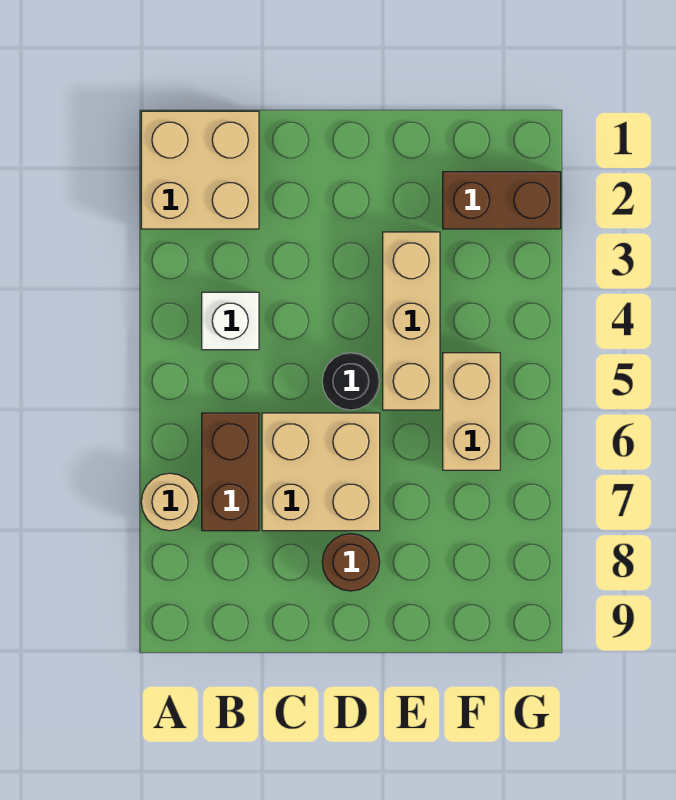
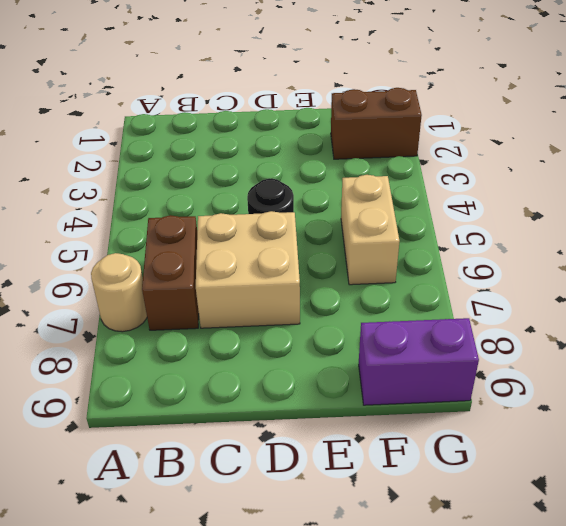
purple 1x2 brick [359,318,479,405] -> none
none -> tan 2x2 brick [141,111,259,229]
none -> white 1x1 brick [202,292,259,350]

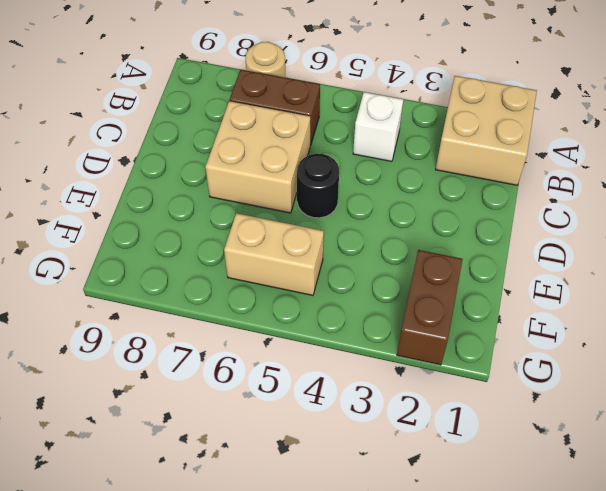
none -> brown 1x1 round brick [322,534,380,591]
none -> tan 1x3 brick [383,232,440,410]

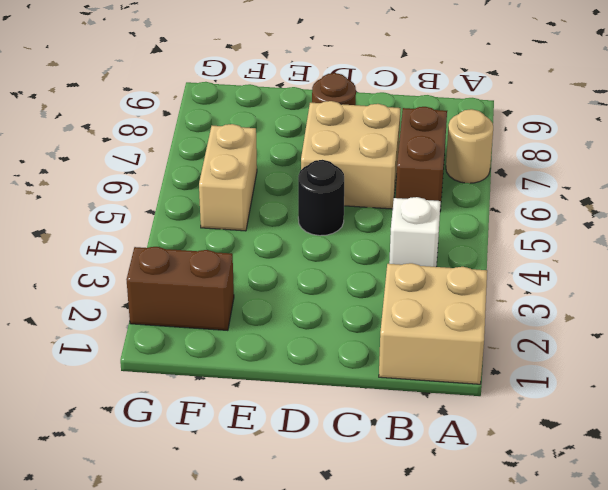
none -> tan 1x3 brick [383,232,440,410]

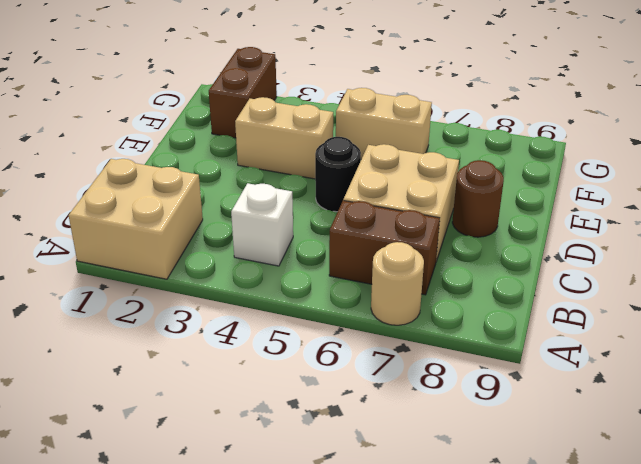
tan 1x2 brick [235,97,333,179] -> tan 1x3 brick [383,232,440,410]

